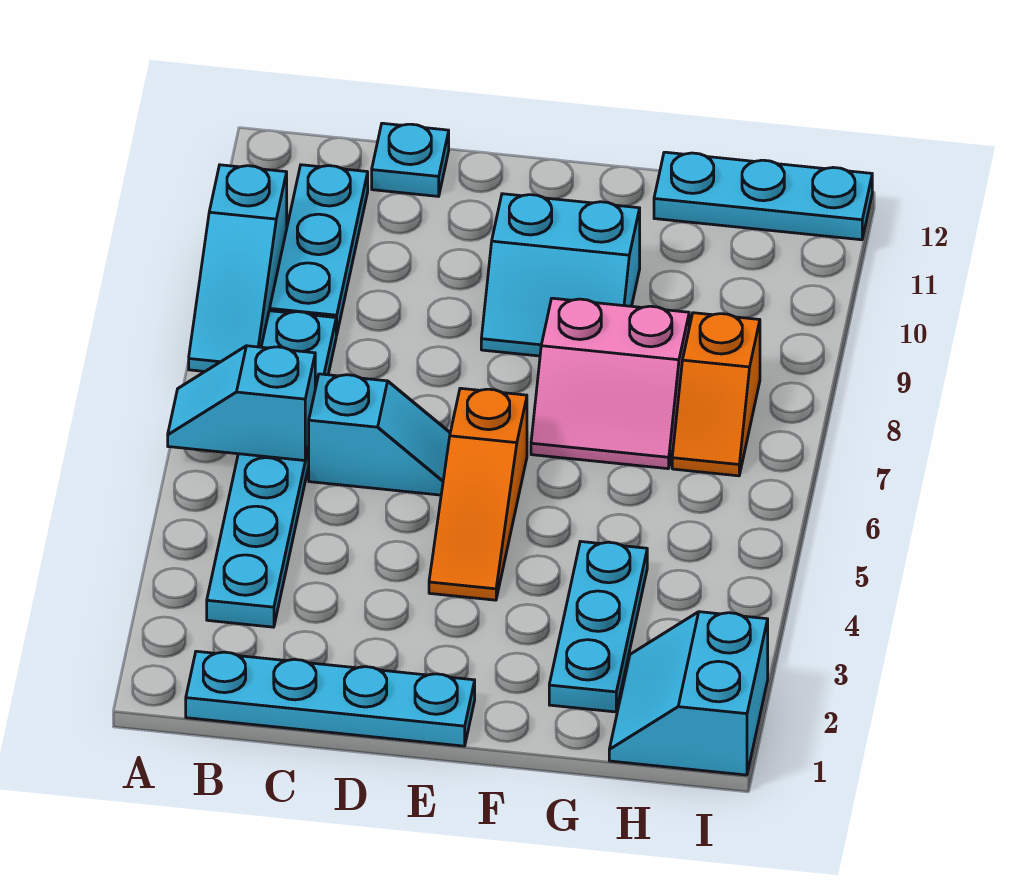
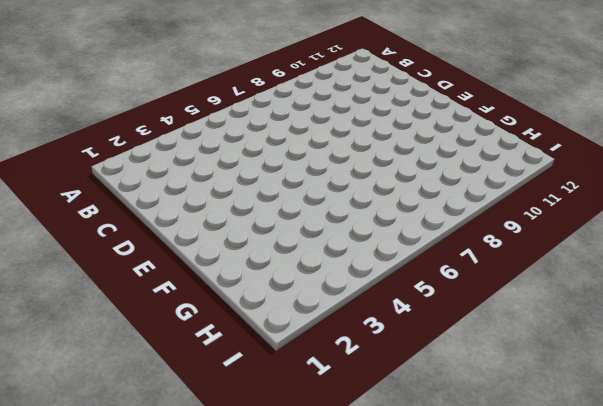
none -> cyan 1x3 slope [189,165,287,371]
none -> cyan 1x4 plate [186,651,475,746]
none -> cyan 1x6 plate [207,311,336,627]

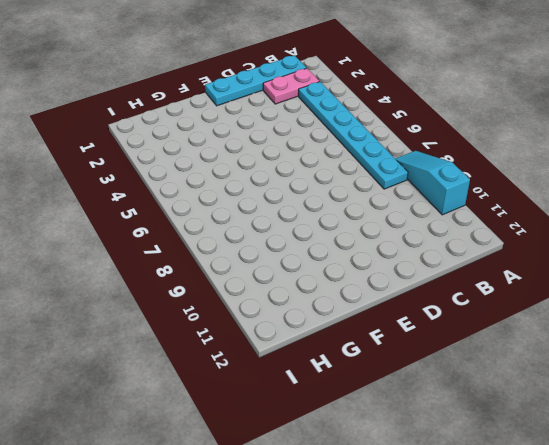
pink 1x2 plate [263,68,319,104] -> none
none -> cyan 1x3 plate [270,165,368,335]
none -> cyan 1x2 slope [308,374,450,495]
none -> cyan 1x1 plate [372,123,449,196]

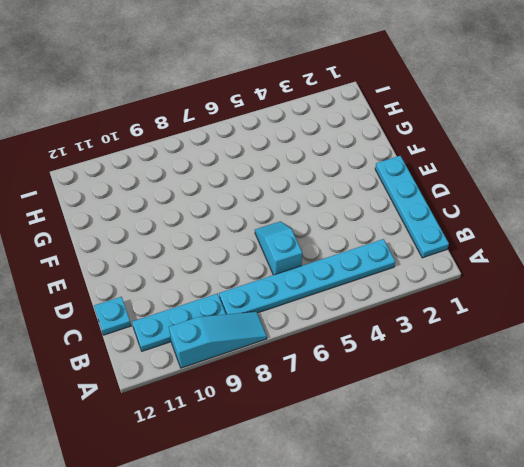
none -> orange 1x3 slope [429,388,527,600]
none -> cyan 2x2 slope [481,194,640,356]
none -> pink 2x2 slope [531,298,689,469]

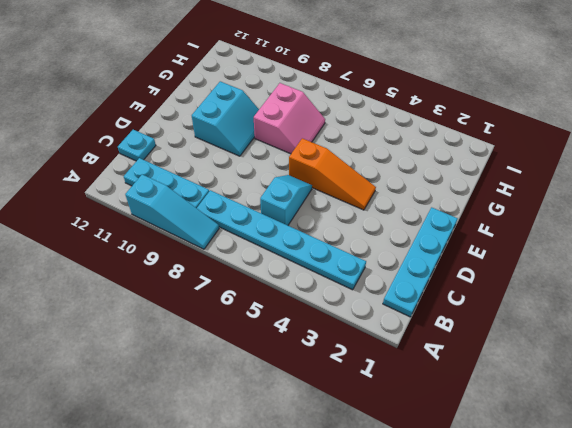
none -> cyan 1x3 plate [549,541,647,712]
none -> cyan 1x3 plate [654,152,872,240]
none -> cyan 2x2 slope [609,612,768,775]

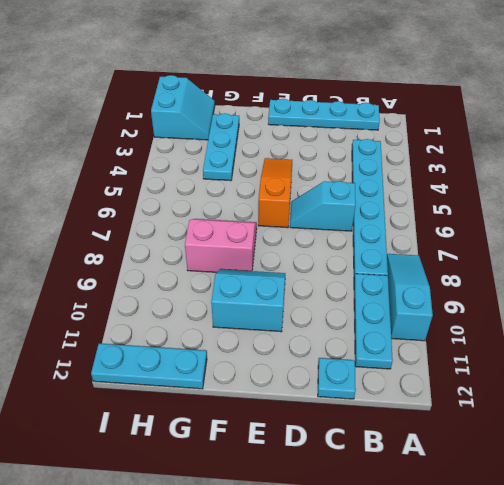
none -> orange 1x2 slope [672,313,760,476]
none -> cyan 1x2 slope [168,346,315,460]

